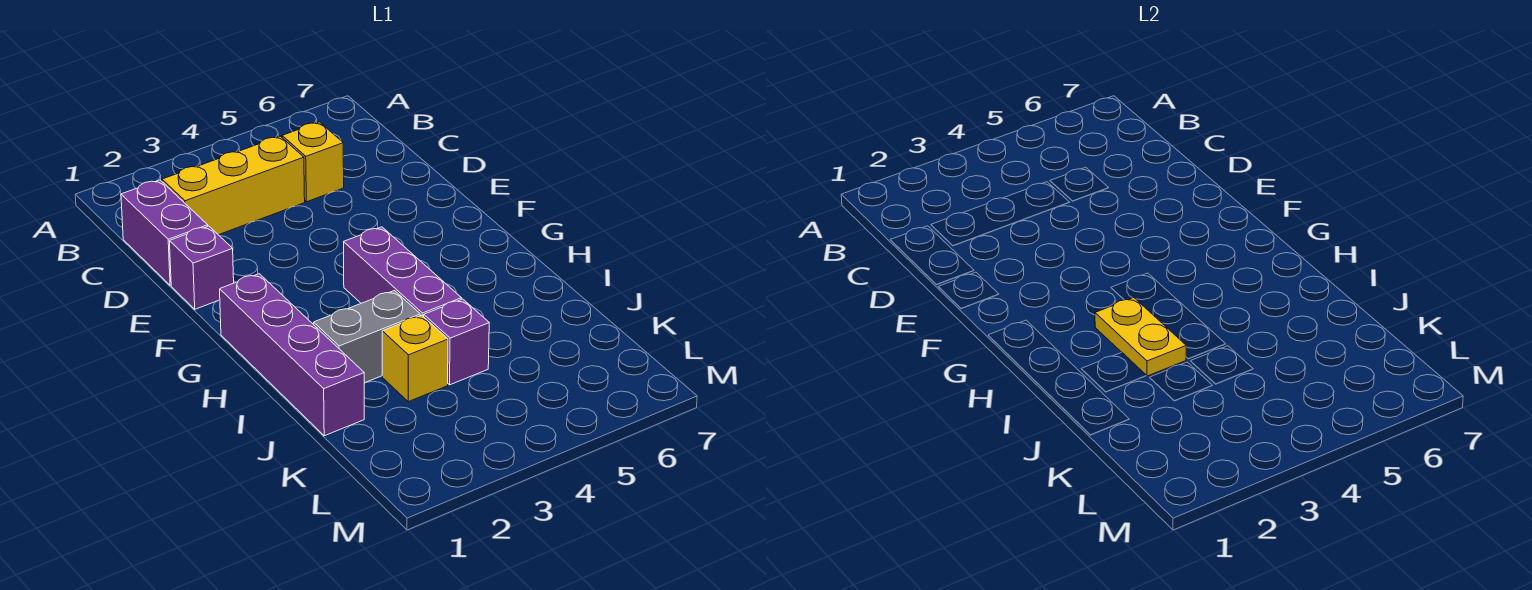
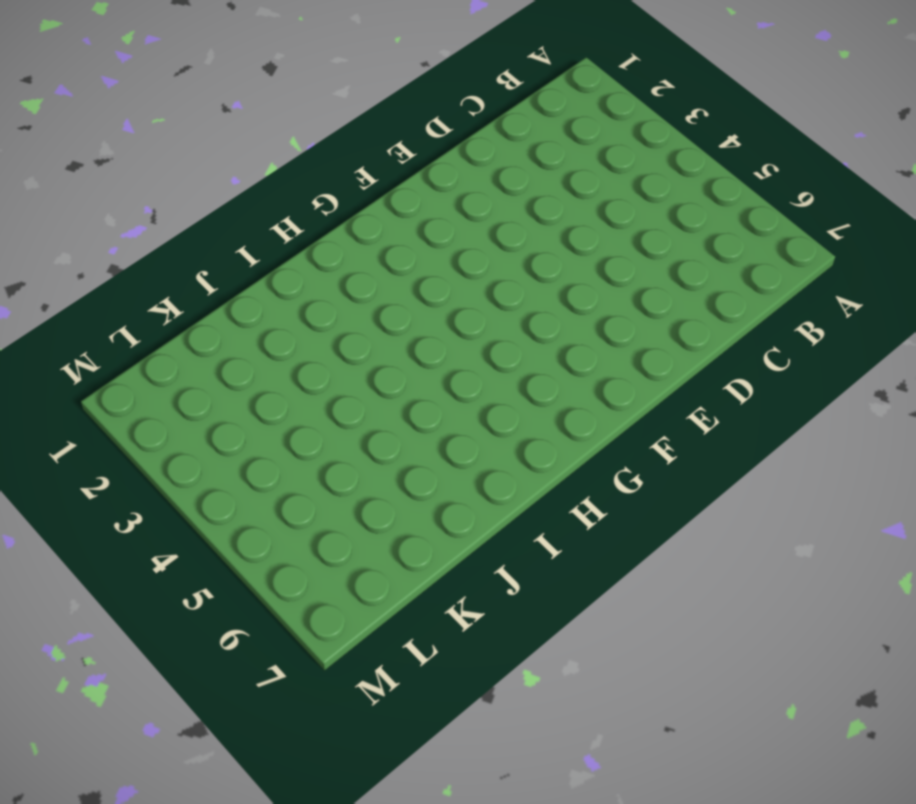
none -> purple 1x2 brick [121,180,208,285]
none -> yellow 1x3 brick [162,136,305,235]

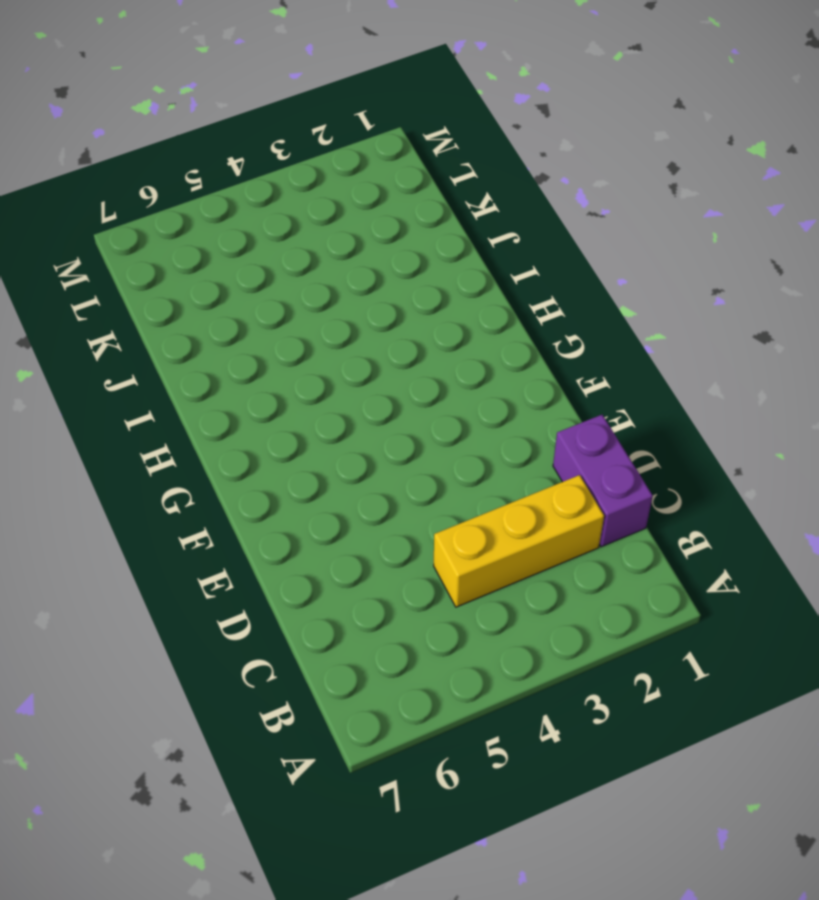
none -> yellow 1x1 brick [282,122,344,202]
none -> purple 1x1 brick [170,226,234,309]

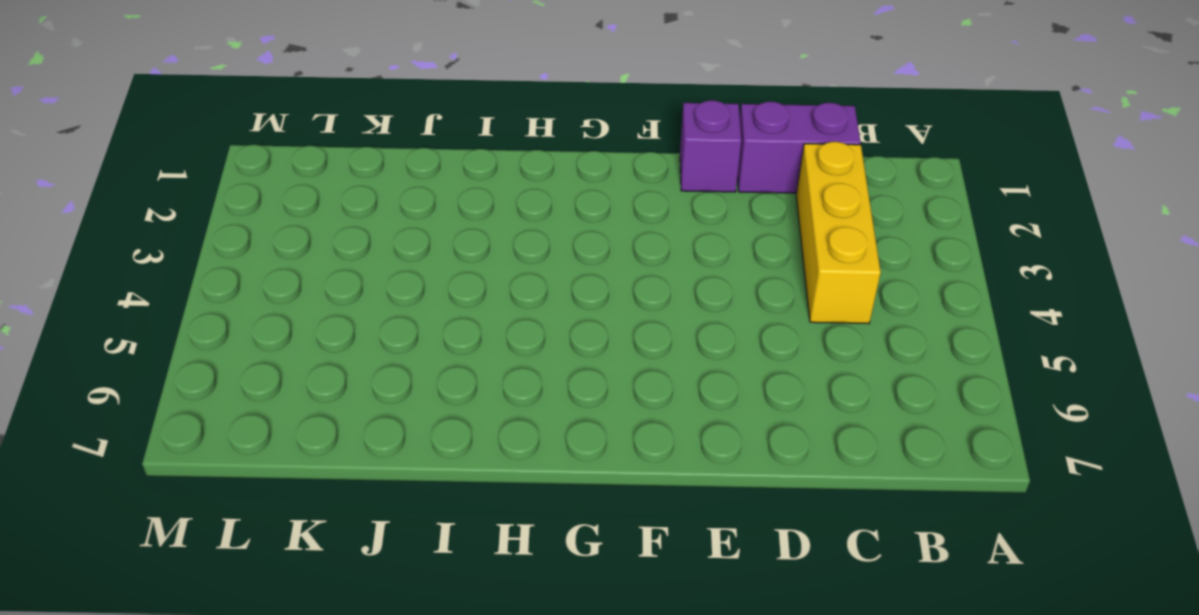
none -> yellow 1x1 brick [282,122,344,202]
none -> purple 1x4 brick [220,274,364,436]

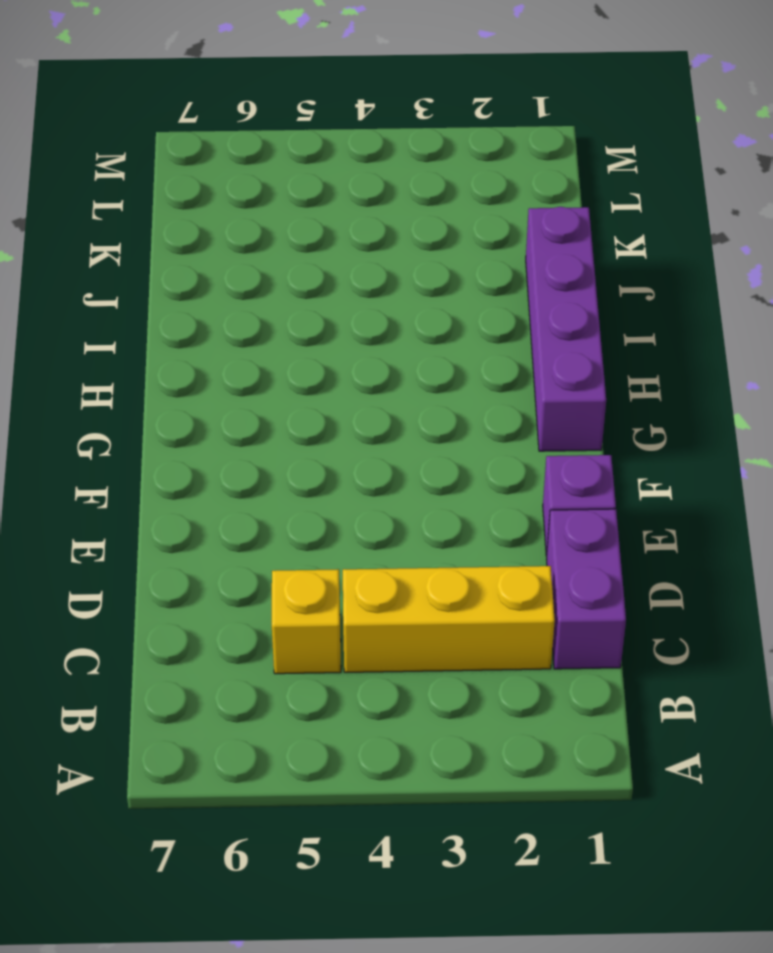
none -> purple 1x3 brick [344,227,461,317]
none -> grey 1x2 brick [314,291,420,383]

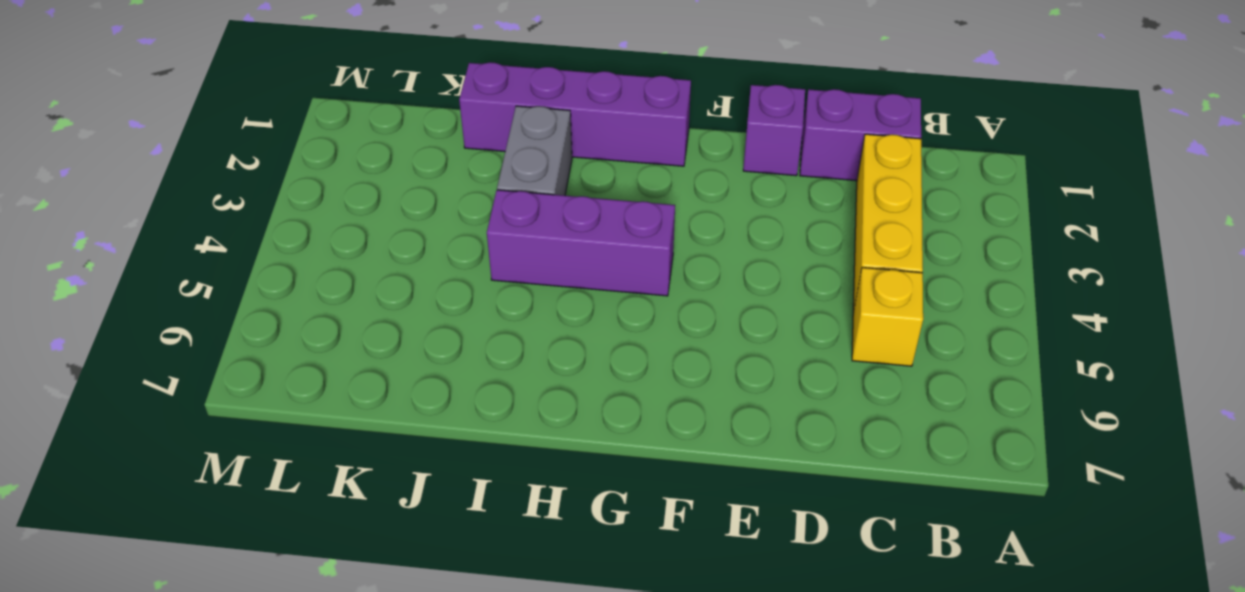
none -> yellow 1x1 brick [382,315,448,402]
none -> purple 1x1 brick [424,299,489,385]

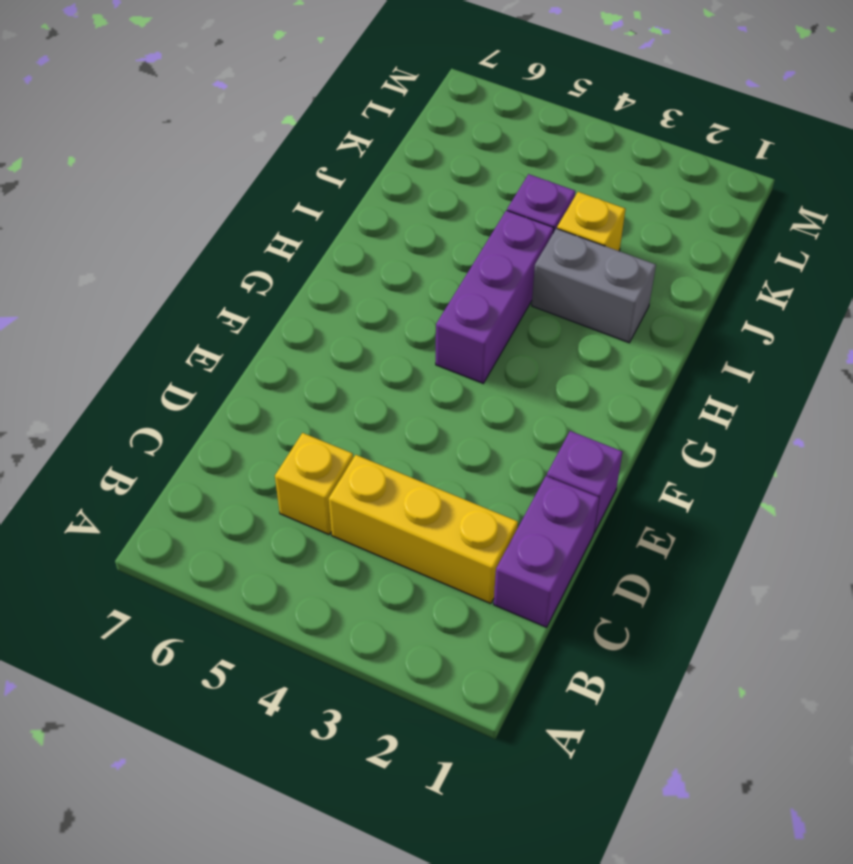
none -> purple 1x4 brick [220,274,364,436]
none -> yellow 1x2 plate [1095,298,1186,376]

